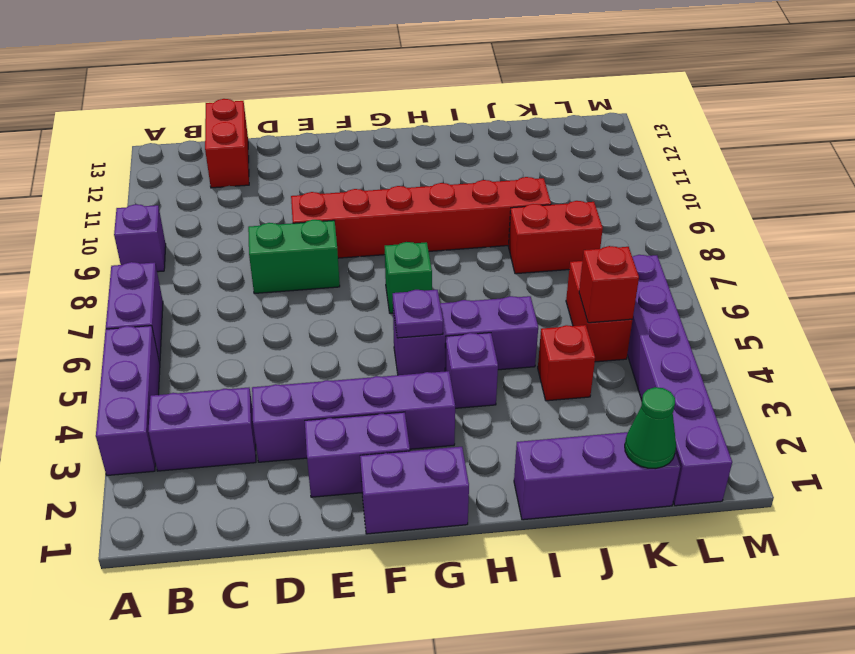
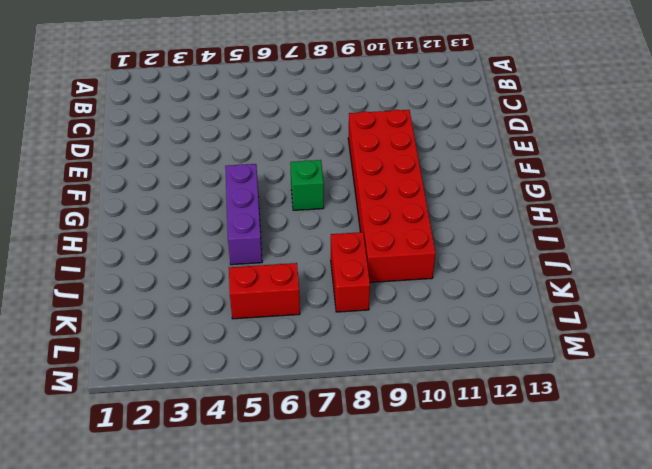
red 2x6 brick [348,110,436,282] -> red 1x6 brick [291,177,551,258]
none -> purple 1x3 brick [96,326,160,475]
none -> purple 1x2 brick [106,262,163,363]
none -> purple 1x1 brick [114,204,166,272]

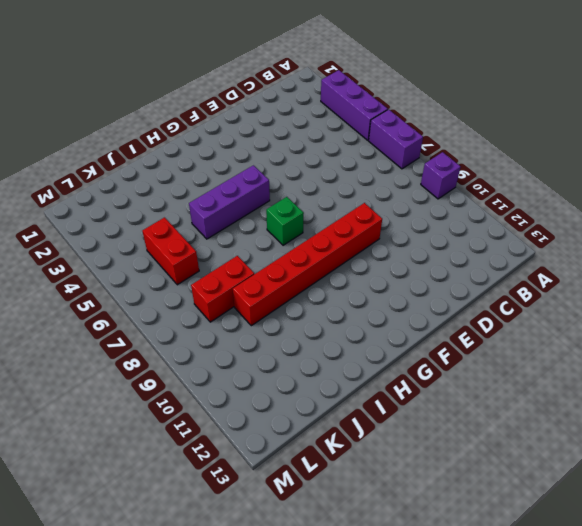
none -> purple 1x2 brick [148,388,256,471]
none -> red 1x2 brick [205,99,249,188]
none -> purple 1x4 brick [252,371,455,462]

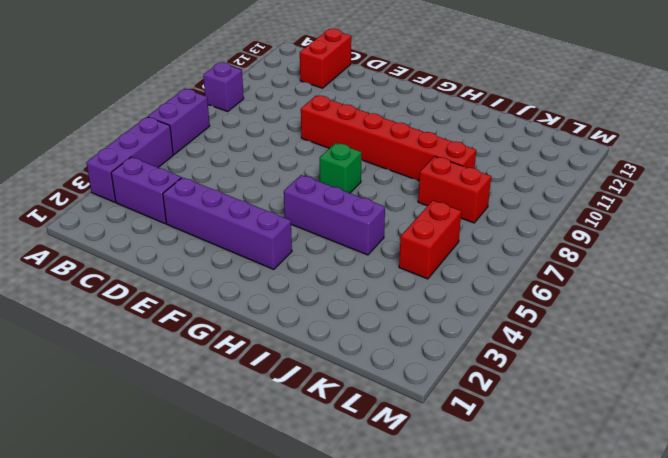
none -> green 1x2 brick [248,220,340,294]
none -> purple 1x2 brick [305,412,410,497]
none -> purple 1x2 brick [360,447,469,534]

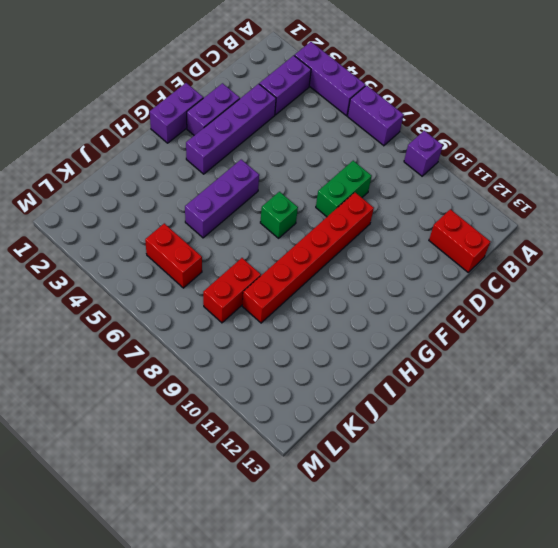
none -> purple 1x1 brick [445,333,498,408]
none -> purple 1x3 brick [514,432,680,520]
none -> red 1x1 brick [538,325,595,401]

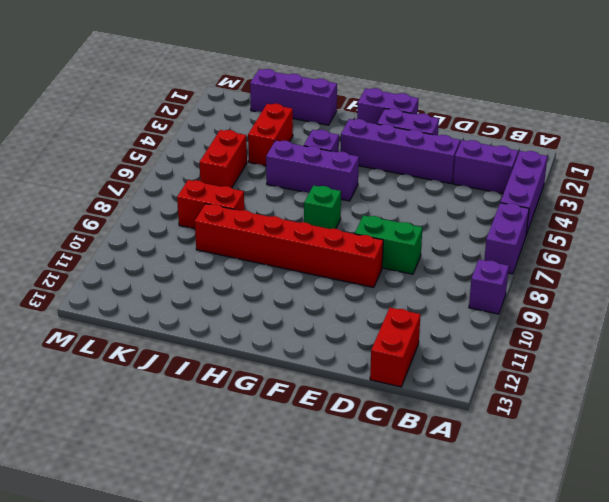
red 1x2 brick [248,104,293,166] -> red 1x1 brick [538,325,595,401]
none -> purple 1x6 brick [627,255,732,506]
none -> purple 1x1 plate [393,290,443,338]
none -> green 1x1 cone [625,387,676,469]

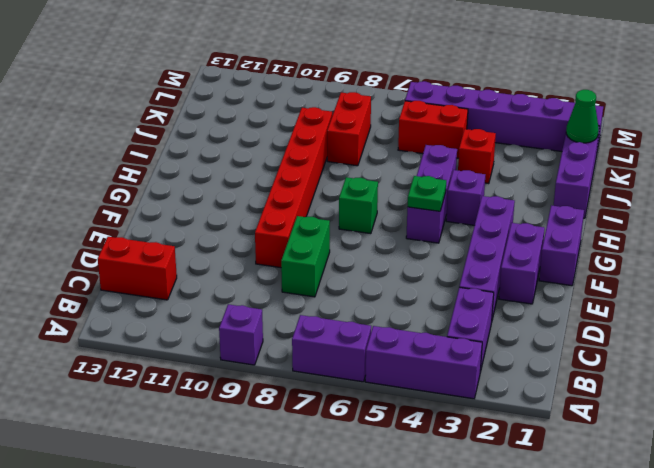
green 1x1 plate [407,176,446,211] -> purple 1x1 plate [393,290,443,338]
none -> red 1x1 brick [579,246,639,323]

